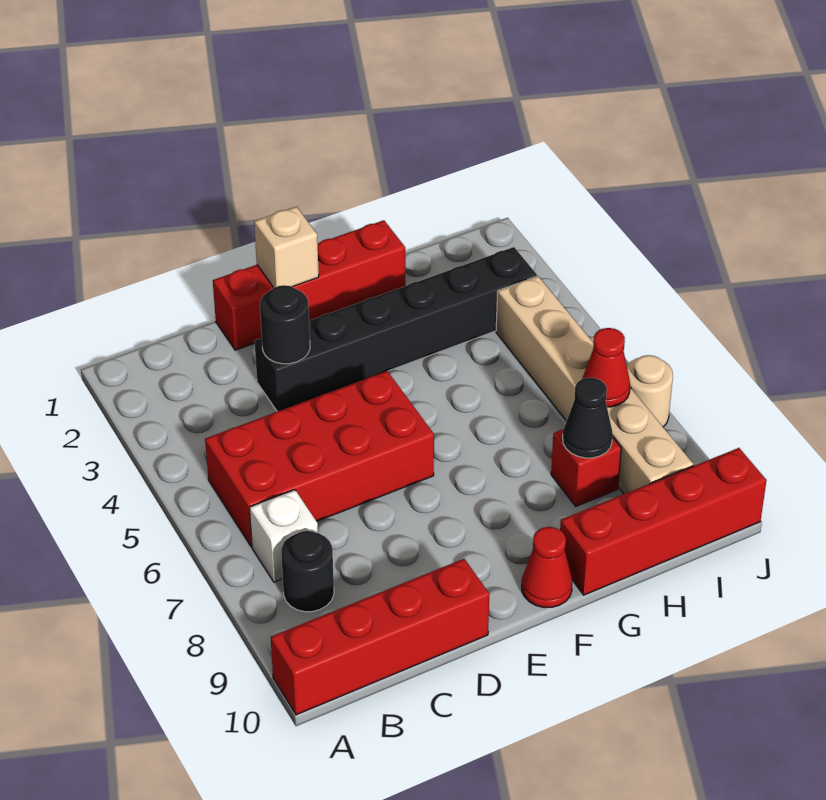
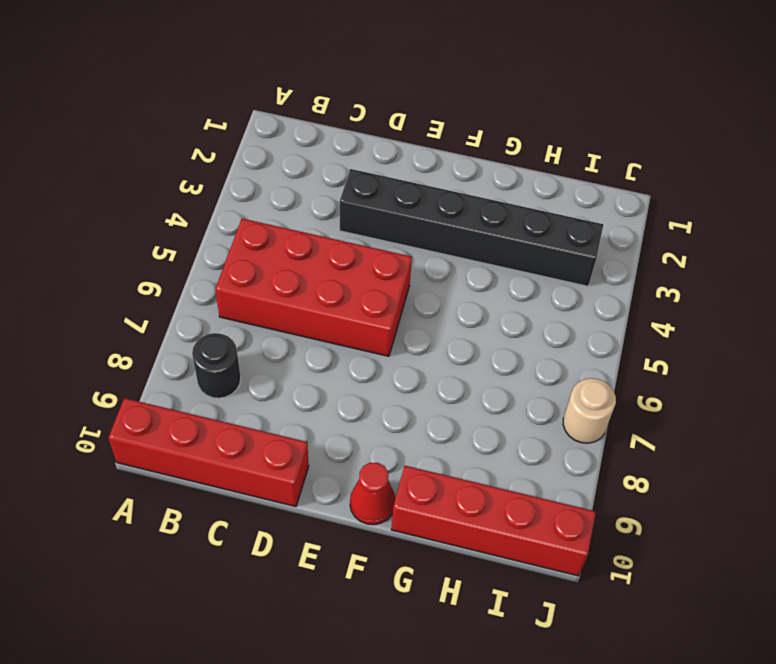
none -> white 1x1 brick [249,490,318,582]
none -> red 1x4 brick [213,220,405,350]
none -> red 1x1 brick [551,429,621,506]

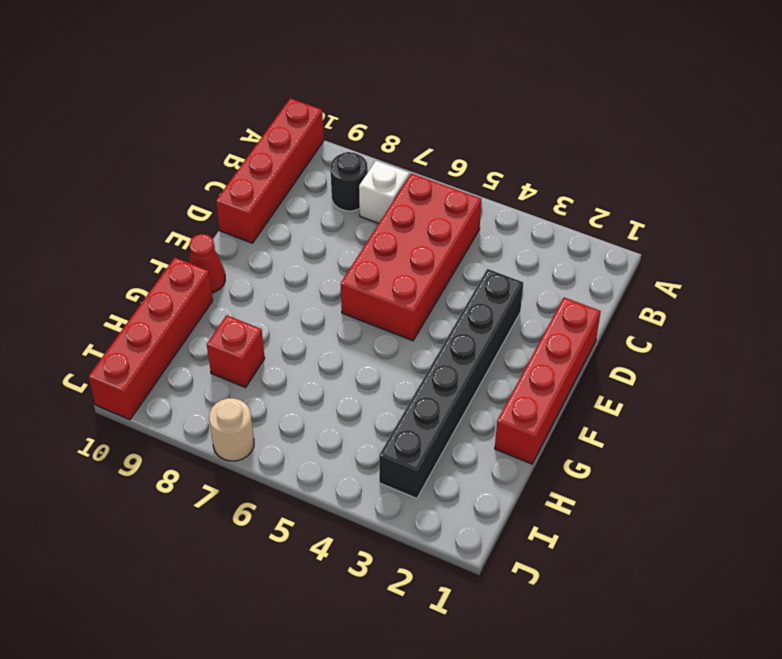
none -> tan 1x6 brick [496,276,693,494]
none -> black 1x1 round brick [260,285,310,364]
none -> tan 1x1 brick [254,207,319,288]

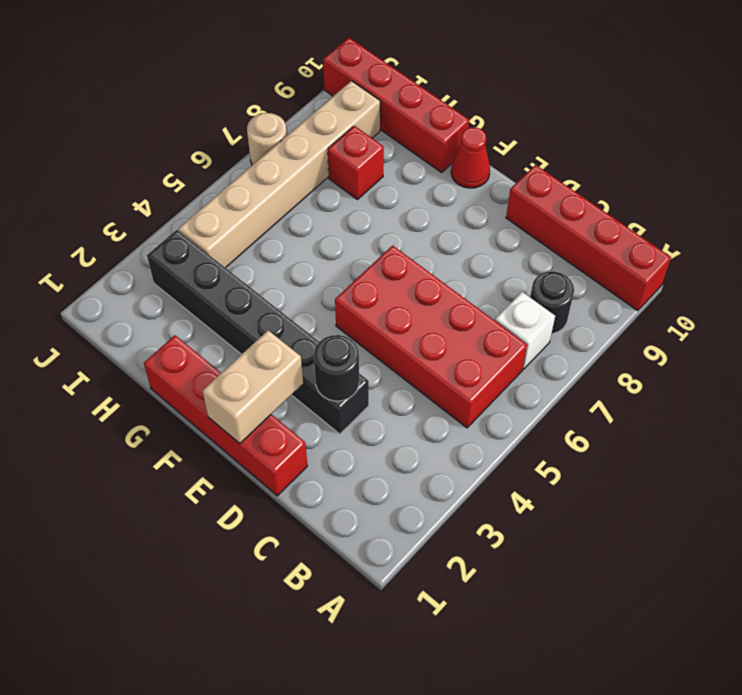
tan 1x2 brick [203,330,303,443] -> tan 1x1 brick [254,207,319,288]
none -> black 1x1 cone [563,378,613,458]
none -> red 1x1 cone [582,328,630,407]

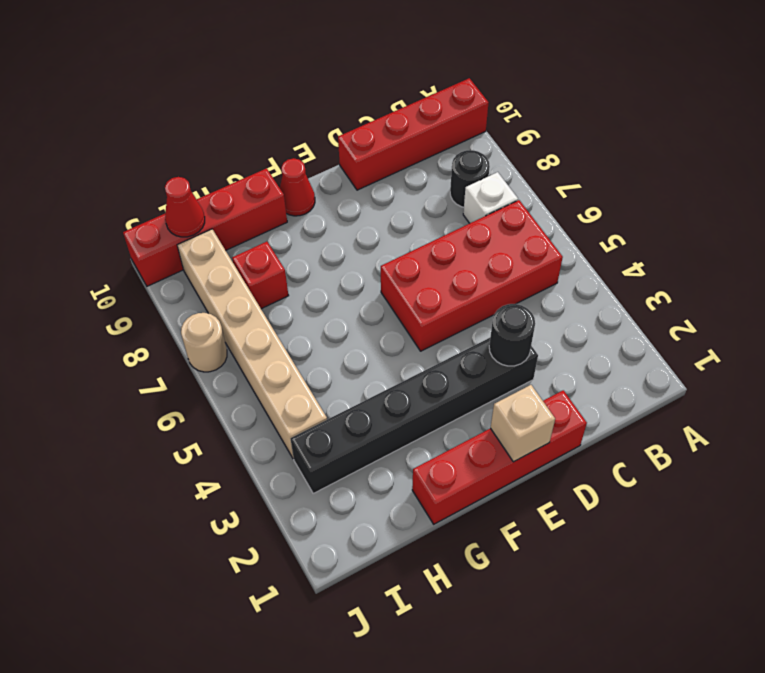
red 1x1 cone [165,177,205,237] -> red 1x1 cone moved to [582,328,630,407]
none -> black 1x1 cone [563,378,613,458]

